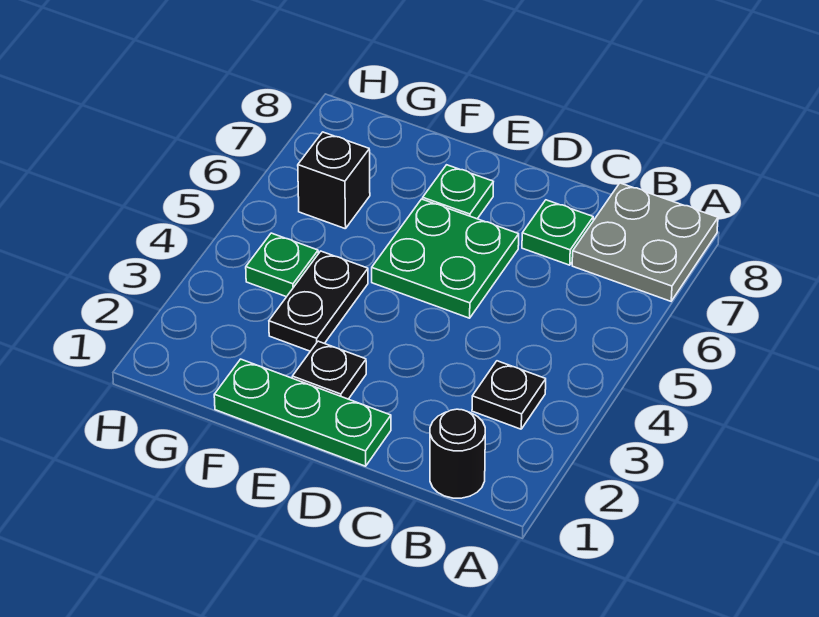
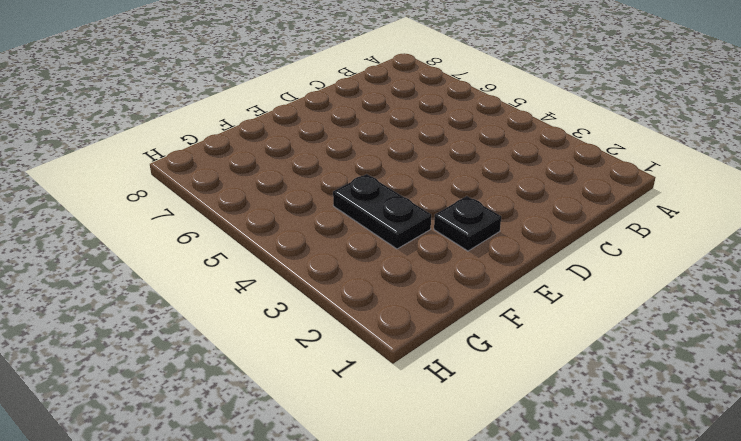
none -> grey 2x2 plate [572,183,718,301]
none -> black 1x1 round brick [430,409,485,498]

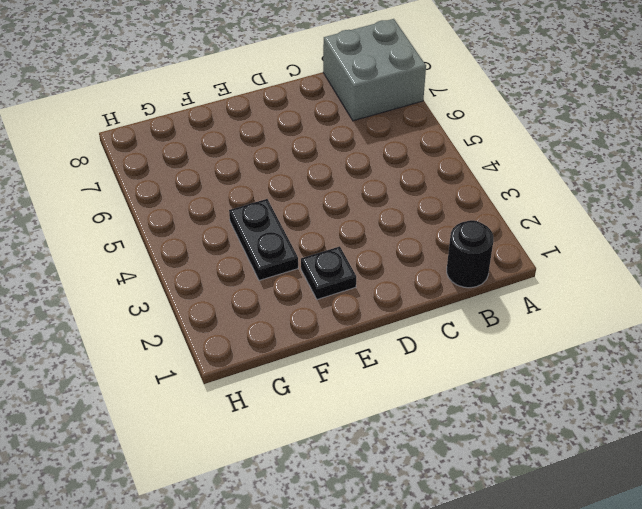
grey 2x2 brick [323,19,426,121] -> grey 2x2 plate [572,183,718,301]
none -> black 1x1 plate [472,361,546,429]
none -> green 1x1 plate [522,200,593,265]

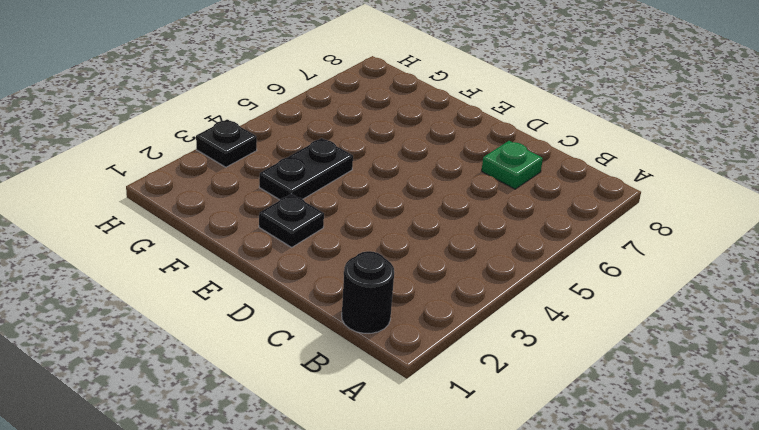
black 1x1 plate [196,119,257,167] -> black 1x1 plate moved to [472,361,546,429]
none -> grey 2x2 plate [572,183,718,301]
none -> green 1x3 plate [214,359,391,466]

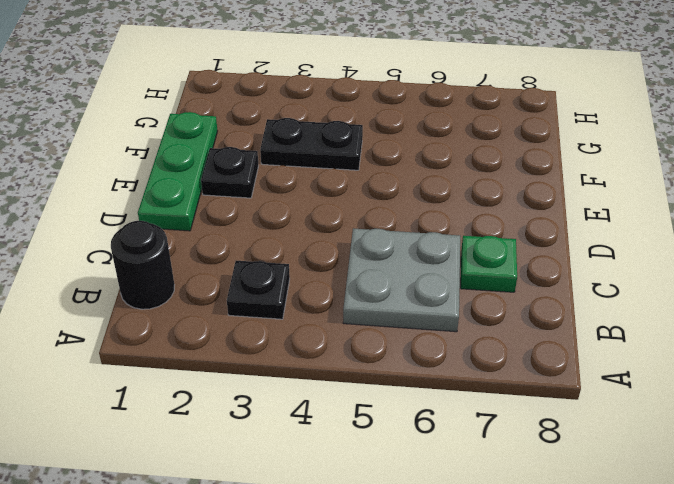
grey 2x2 plate [343,228,460,332] -> grey 2x2 plate moved to [572,183,718,301]
none -> green 2x2 plate [372,199,519,318]
none -> green 1x1 plate [423,165,493,219]

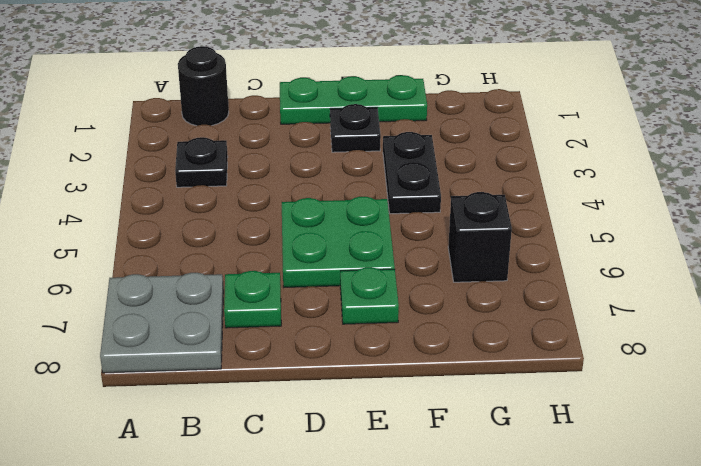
none -> green 1x1 plate [246,233,318,297]

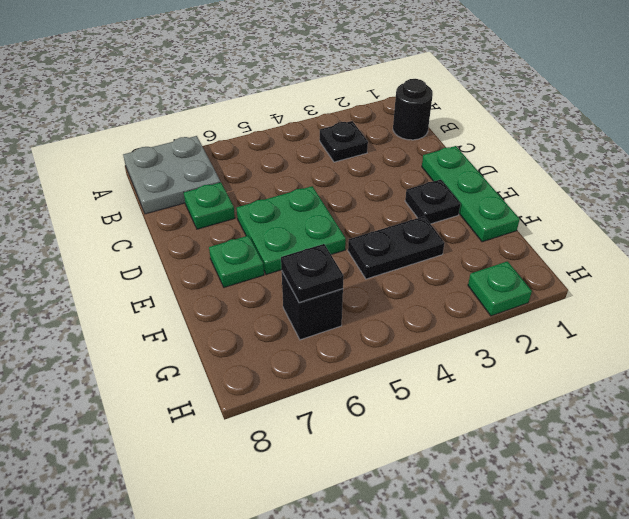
black 1x1 plate [281,244,344,302] -> none
green 1x1 plate [468,261,532,316] -> green 1x1 plate moved to [246,233,318,297]

